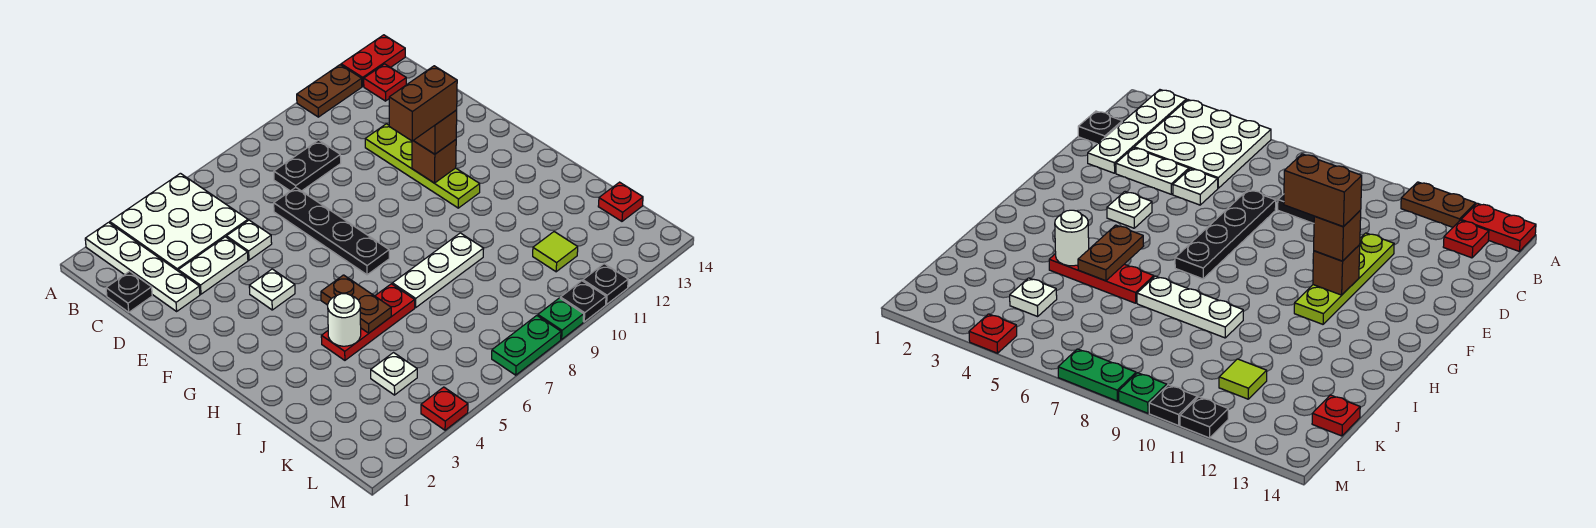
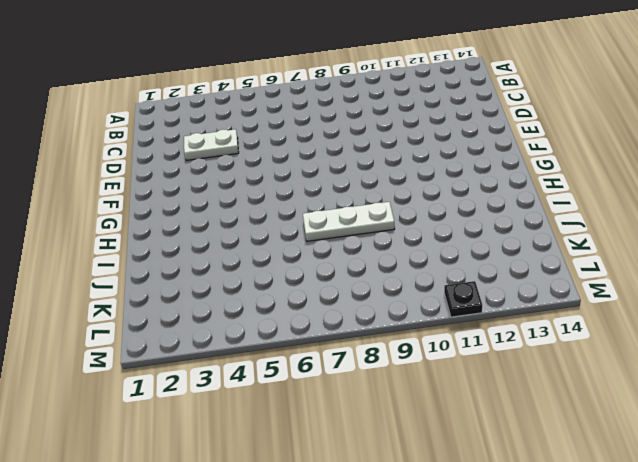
none -> white 1x4 plate [85,222,200,311]
none -> white 3x3 plate [110,173,248,271]
none -> brown 1x2 plate [297,65,362,117]

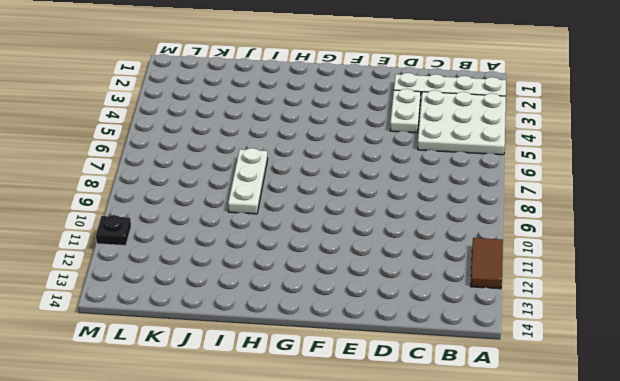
brown 1x2 tile [471,238,503,289] -> brown 1x2 plate [297,65,362,117]
none -> red 1x2 plate [341,35,405,86]
none -> red 1x1 plate [364,64,406,101]
none -> black 1x1 plate [106,271,152,312]

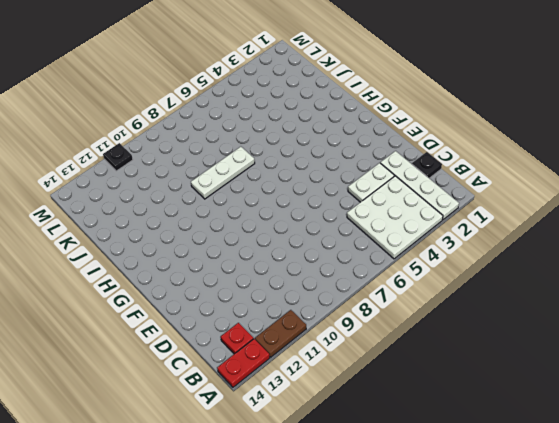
none -> black 1x2 plate [274,140,341,191]
none -> white 1x1 plate [226,220,272,260]
none -> black 1x4 plate [274,187,389,275]

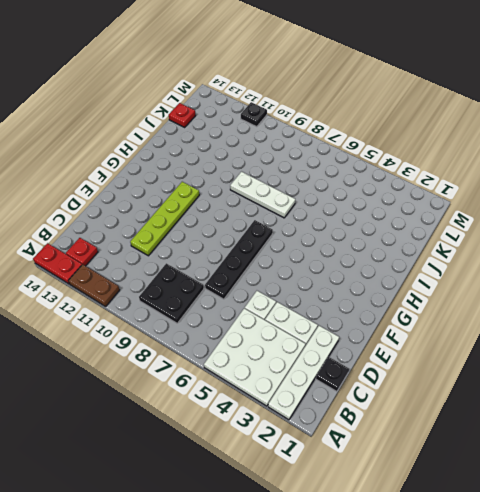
black 2x2 plate [139,263,204,323] -> black 1x2 plate [274,140,341,191]
none -> white 1x1 plate [249,269,295,310]
none -> red 1x3 plate [321,284,415,360]
none -> white 1x1 plate [371,353,417,395]

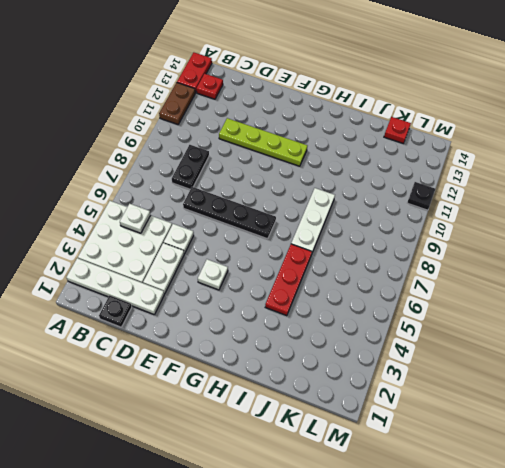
white 1x1 plate [120,204,151,233] -> white 1x1 plate moved to [371,353,417,395]
none -> lime 1x1 tile [533,232,578,272]
none -> red 1x1 plate [421,387,468,430]
none -> green 1x2 plate [492,316,561,375]

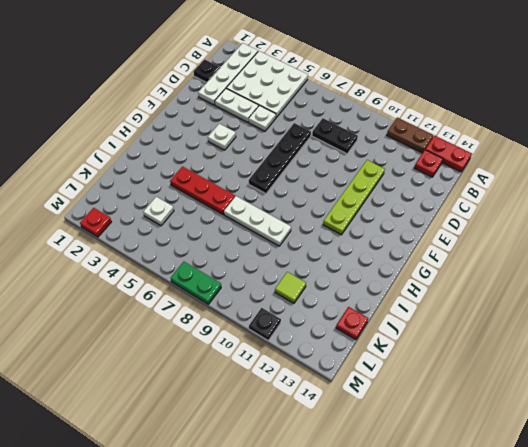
red 1x1 plate [80,208,112,237] -> red 1x1 plate moved to [421,387,468,430]
none -> green 1x1 plate [538,298,584,339]
none -> black 1x1 plate [560,281,606,322]
none -> brown 1x1 brick [412,140,456,183]

